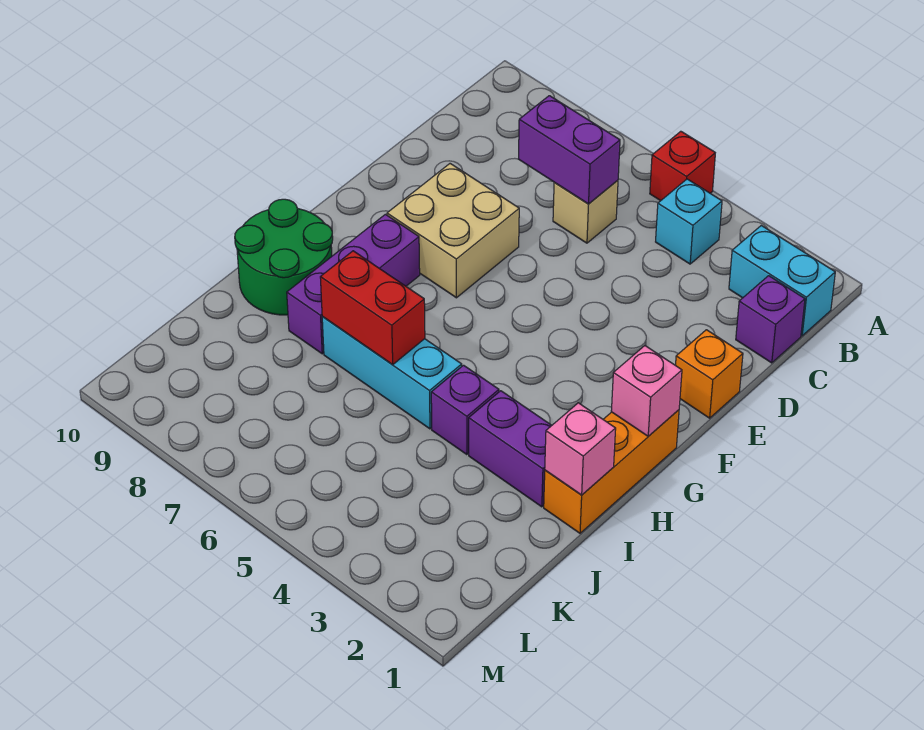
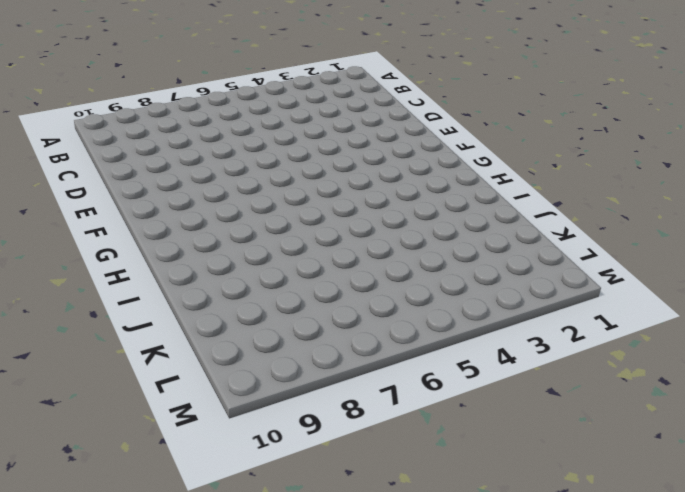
none -> red 1x1 brick [650,131,715,201]
none -> cyan 1x2 brick [729,226,835,336]
none -> cyan 1x1 brick [656,179,722,264]

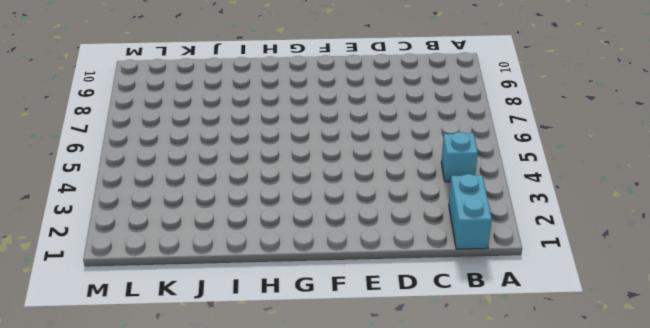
none -> red 1x1 brick [650,131,715,201]
none -> purple 1x1 brick [736,276,805,363]
none -> tan 1x1 brick [553,180,618,243]

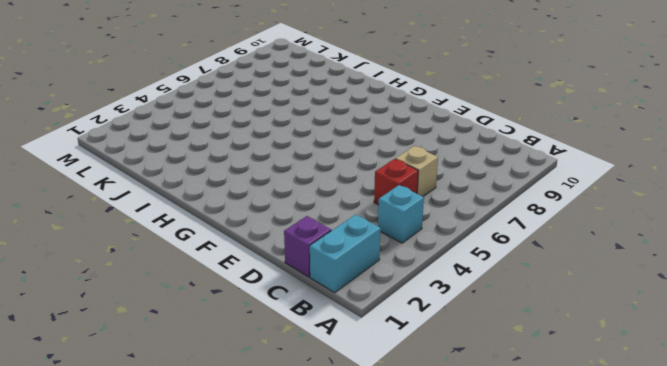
red 1x1 brick [374,159,418,205] -> red 1x1 brick moved to [650,131,715,201]
none -> orange 1x1 brick [676,330,743,418]
none -> tan 2x2 brick [387,164,519,298]
none -> orange 1x3 brick [544,410,679,533]

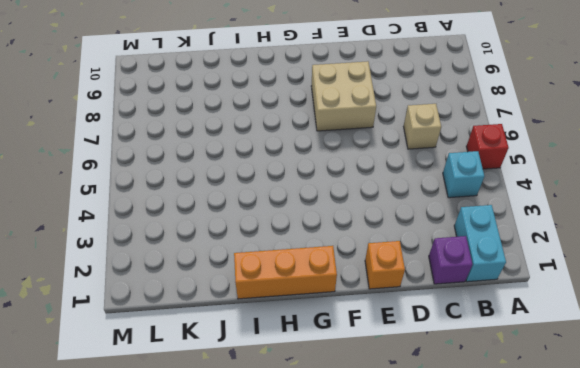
none -> purple 1x3 brick [287,214,420,354]
none -> green 2x2 round brick [235,199,333,315]
none -> purple 1x2 brick [469,391,552,507]

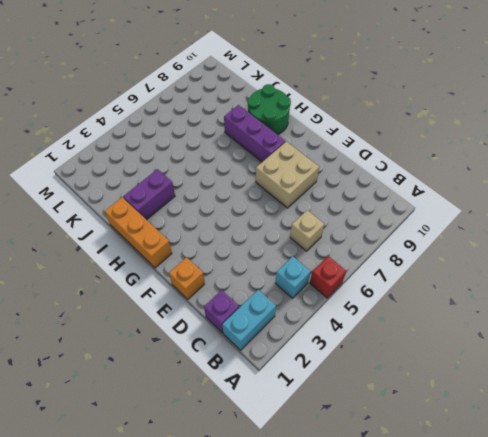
none -> purple 1x1 brick [431,365,499,454]
none -> cyan 1x3 brick [322,317,462,429]
none -> purple 1x2 brick [519,96,620,204]

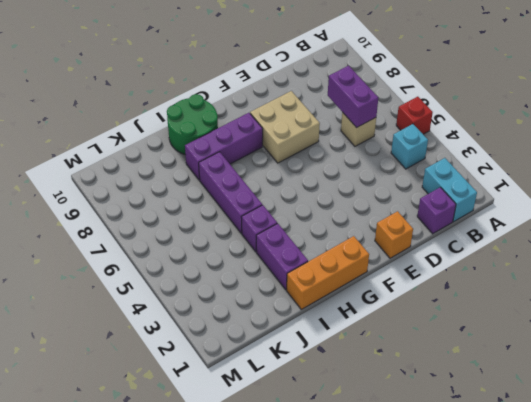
purple 1x3 brick [199,152,262,233] -> cyan 1x3 brick [322,317,462,429]
none -> pink 1x1 brick [611,346,682,436]
none -> pink 1x1 brick [545,403,616,495]
none -> red 1x2 brick [320,251,425,364]

